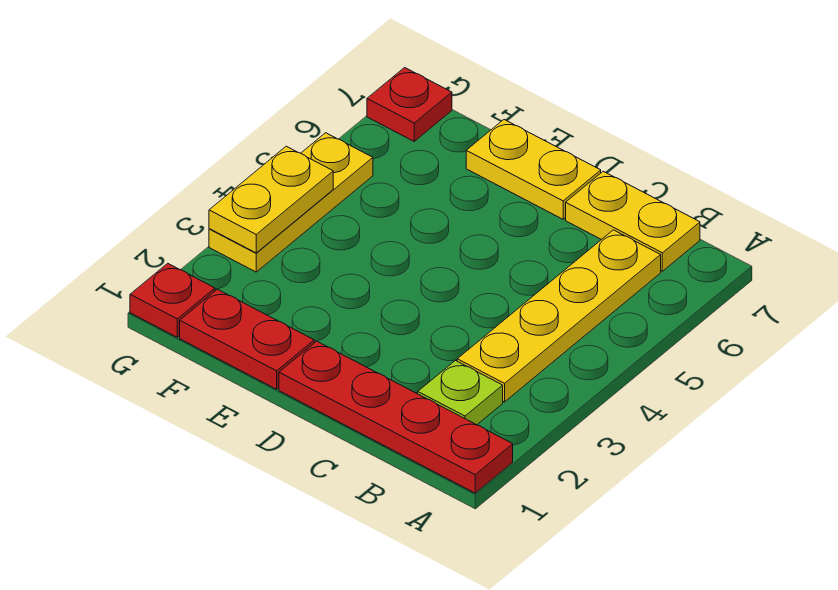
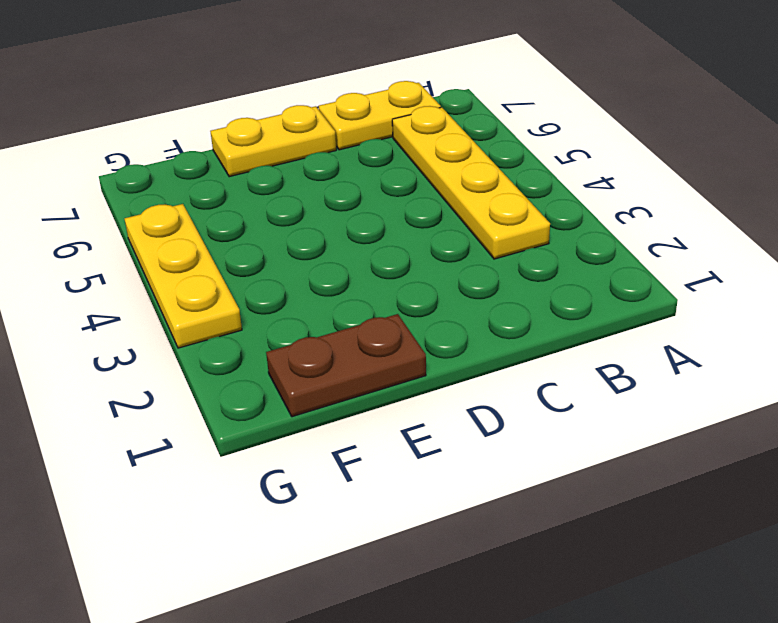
brown 1x2 plate [266,314,426,417] -> red 1x2 plate [180,289,314,389]
none -> red 1x4 plate [279,341,513,493]
none -> lime 1x1 plate [418,361,503,425]

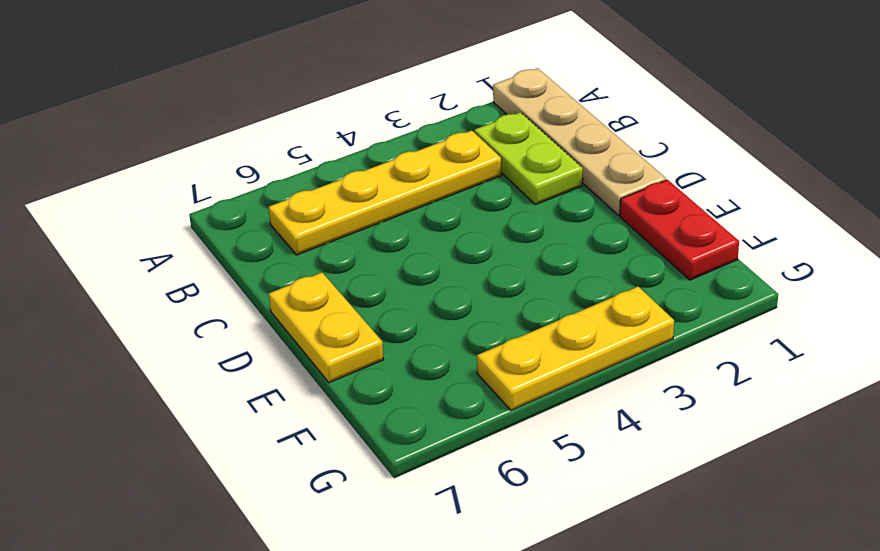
tan 1x4 plate [493,68,666,215] -> red 1x4 plate [279,341,513,493]
lime 1x2 plate [474,112,583,205] -> lime 1x1 plate [418,361,503,425]
none -> yellow 1x2 plate [566,171,700,271]
none -> red 1x1 plate [130,263,215,337]

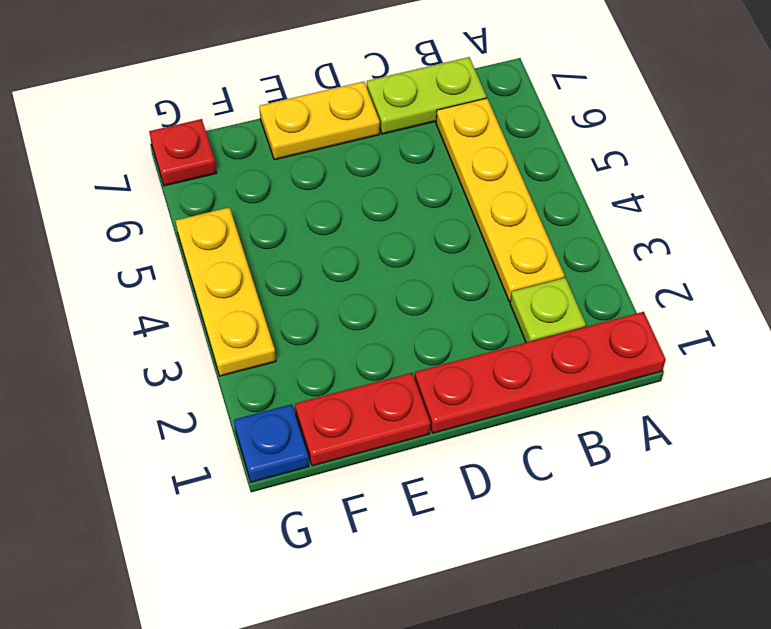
lime 1x2 plate [367,57,486,134] -> yellow 1x2 plate [566,171,700,271]
blue 1x1 plate [234,404,309,482] -> red 1x1 plate [130,263,215,337]
none -> yellow 1x2 plate [209,146,333,253]

